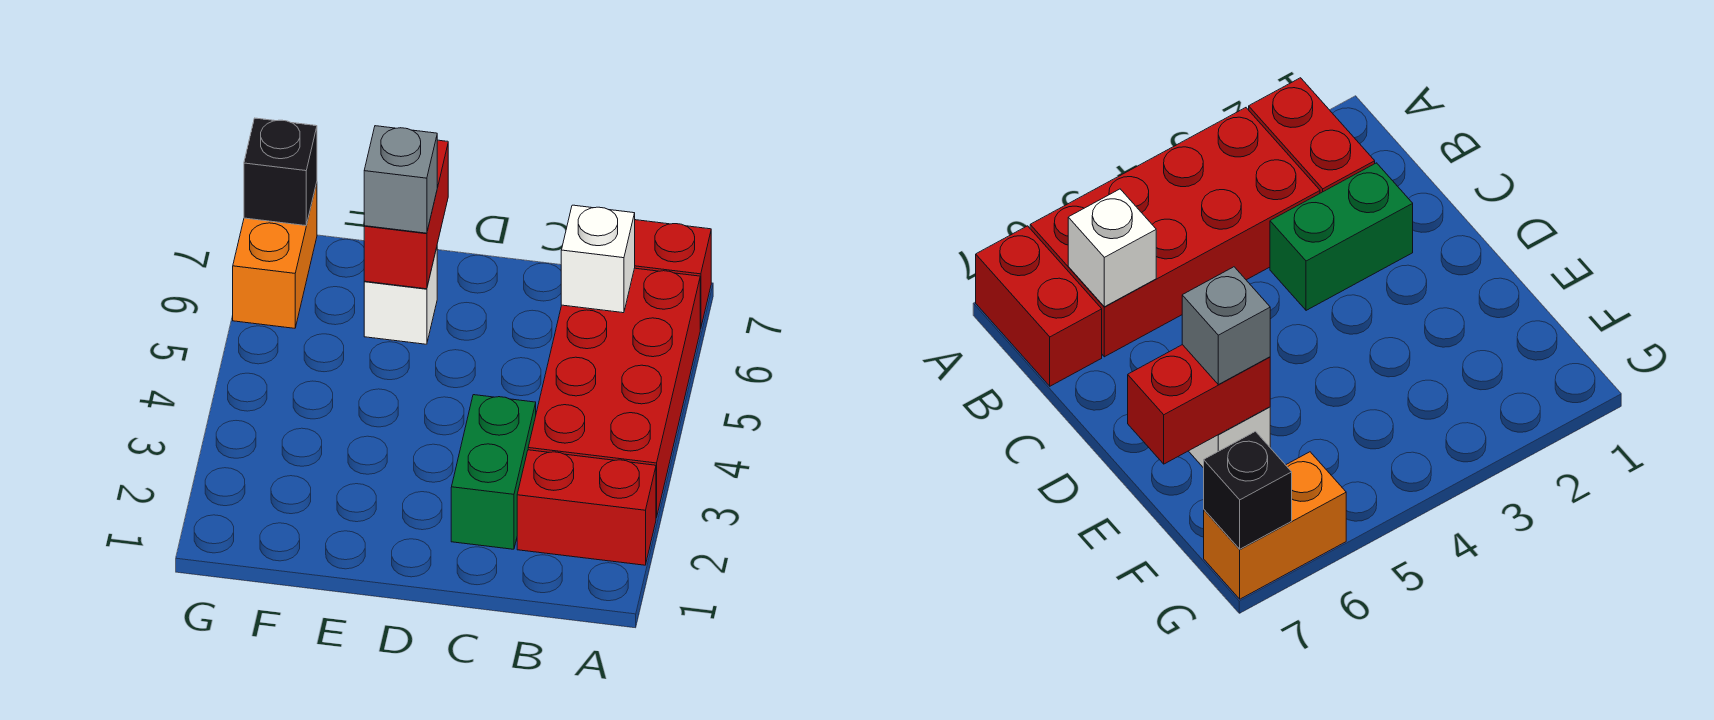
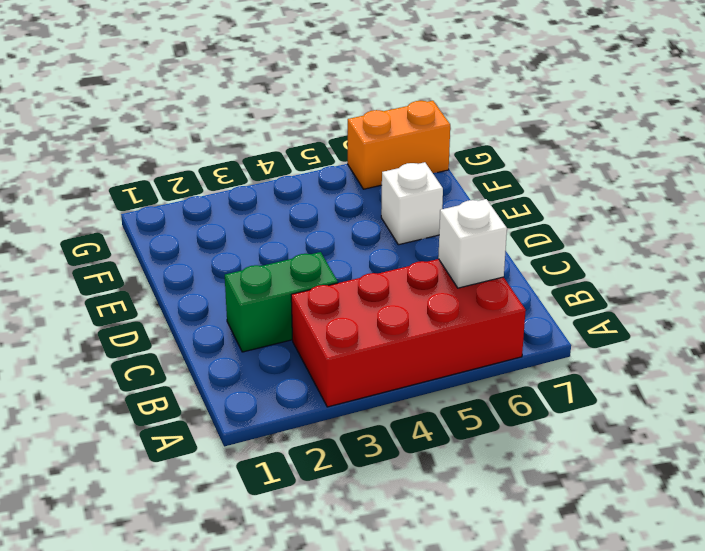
none -> red 1x2 brick [517,450,656,565]
none -> red 1x2 brick [635,220,711,329]

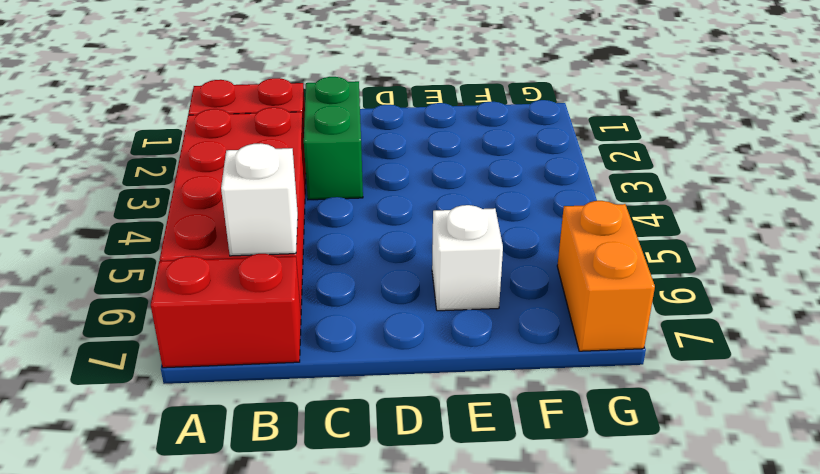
none -> red 1x2 brick [364,140,448,289]
none -> black 1x1 brick [244,118,317,226]

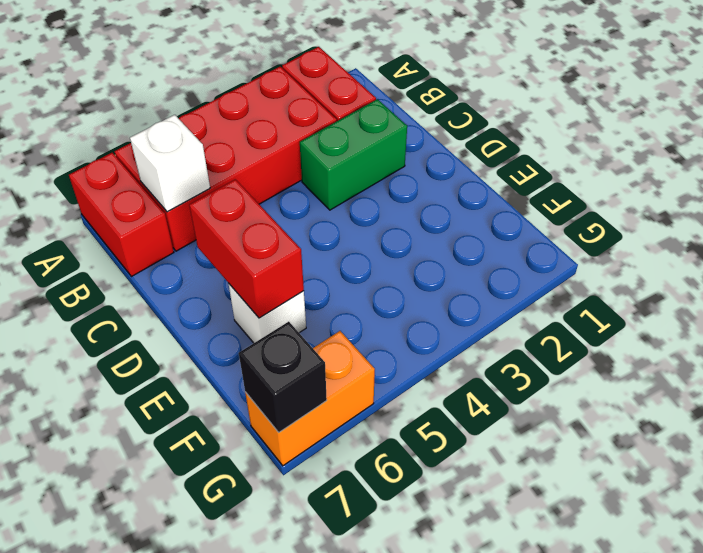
red 1x2 brick [189,179,304,318] -> red 1x2 brick turned to [364,140,448,289]
none -> grey 1x1 brick [364,126,437,233]

